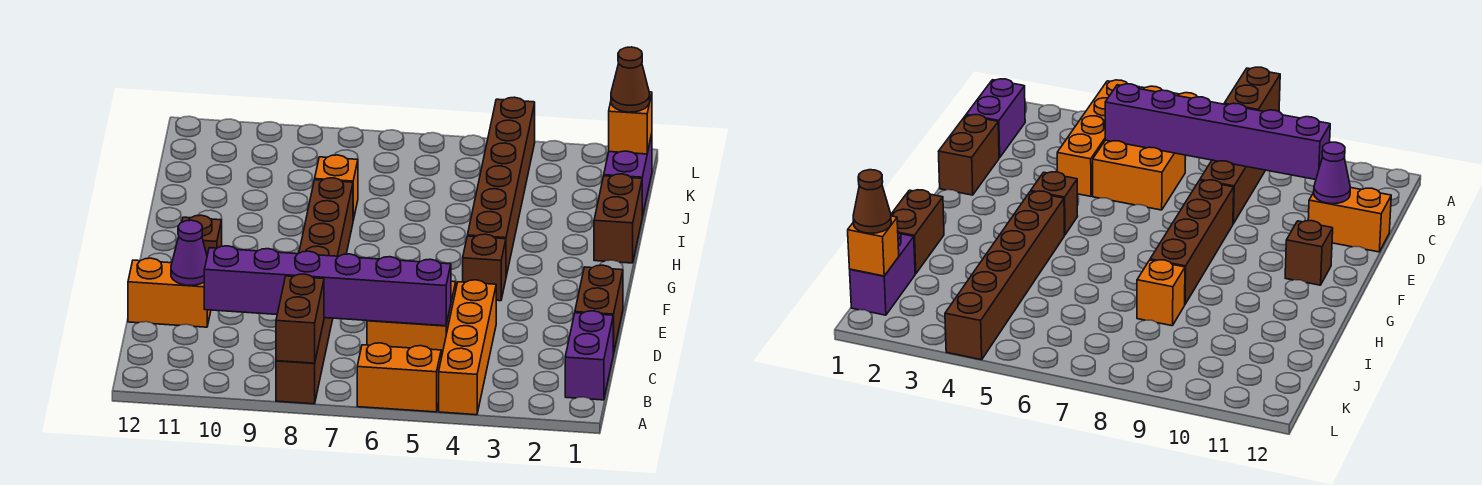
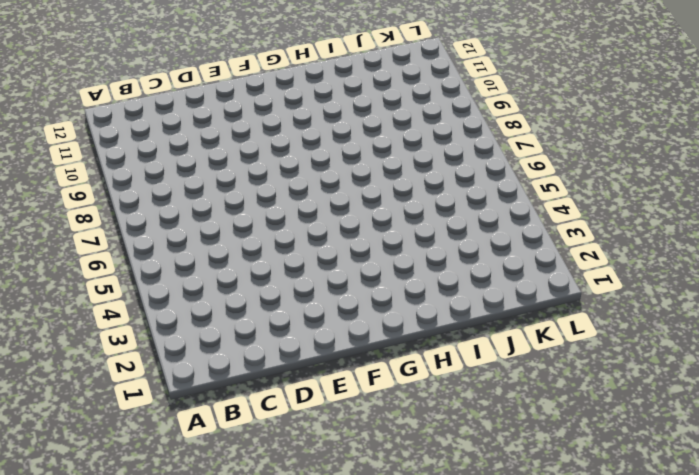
none -> orange 1x4 brick [439,280,496,415]
none -> orange 1x2 brick [357,343,441,412]
none -> brown 1x4 brick [276,318,333,404]

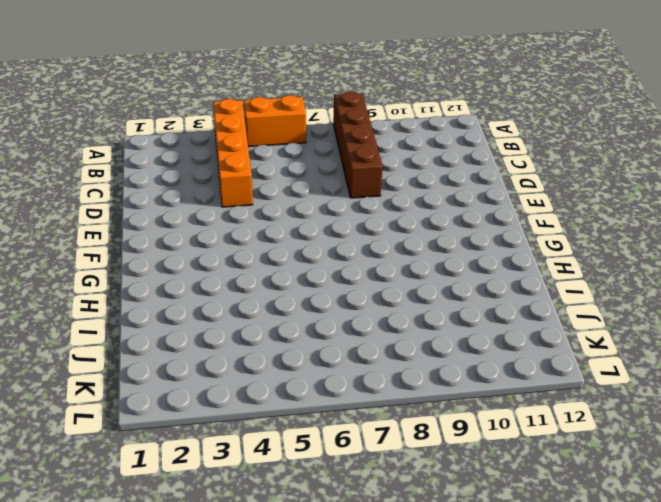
none -> purple 1x2 brick [565,311,613,400]
none -> orange 2x2 brick [367,281,456,358]
none -> brown 1x2 brick [575,265,623,354]

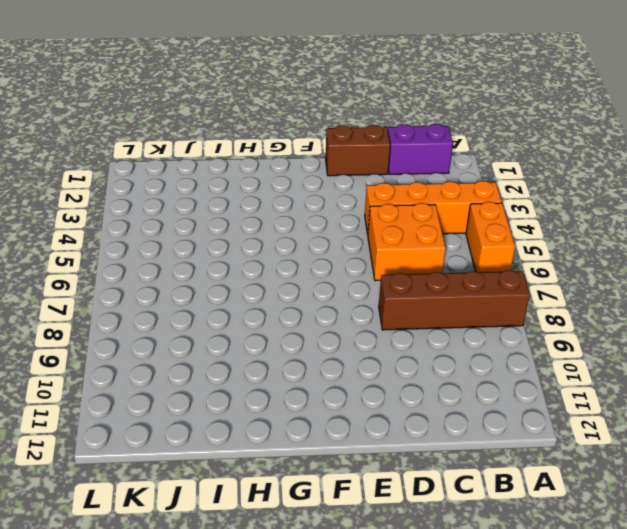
none -> orange 1x2 brick [128,258,211,327]
none -> brown 1x4 brick [299,178,353,256]
none -> brown 1x1 brick [463,234,506,301]

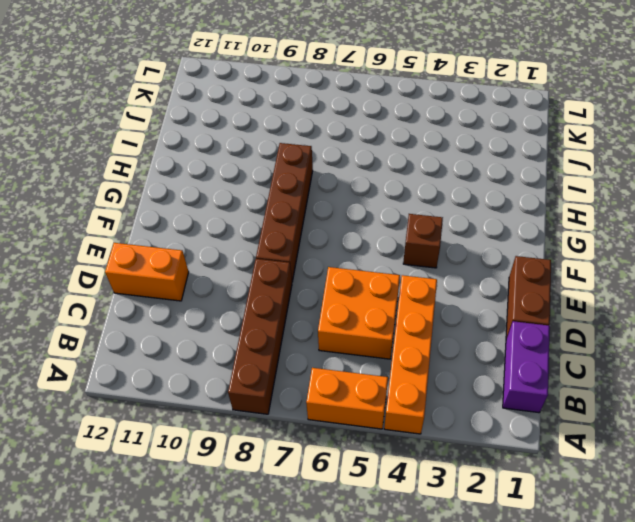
none -> brown 1x1 brick [182,215,222,255]
none -> brown 1x6 brick [467,97,535,276]
none -> brown 1x2 brick [594,174,642,263]

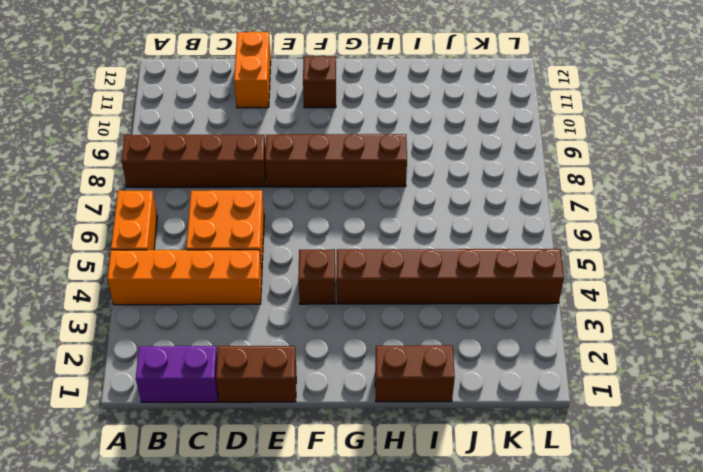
none -> orange 1x1 brick [315,155,358,220]
none -> purple 1x2 brick [604,134,652,217]
none -> brown 1x2 brick [276,274,324,363]

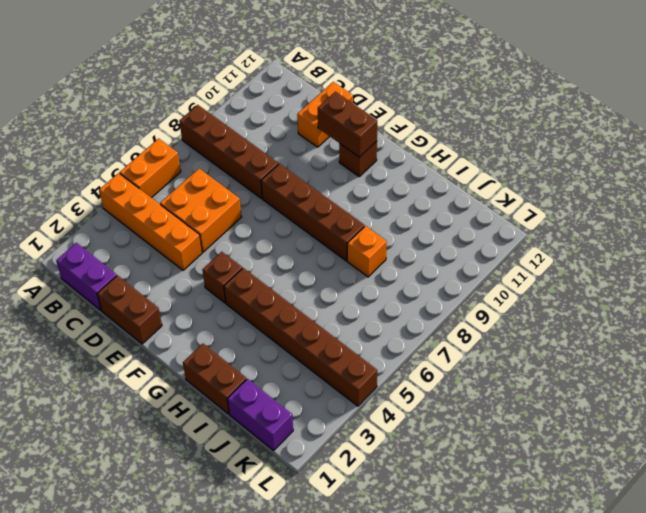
brown 1x2 brick [318,92,377,157] -> brown 1x2 brick moved to [276,274,324,363]
none -> purple 1x6 brick [204,246,451,326]
none -> purple 1x1 cone [171,220,207,285]
none -> orange 1x1 brick [609,92,652,154]

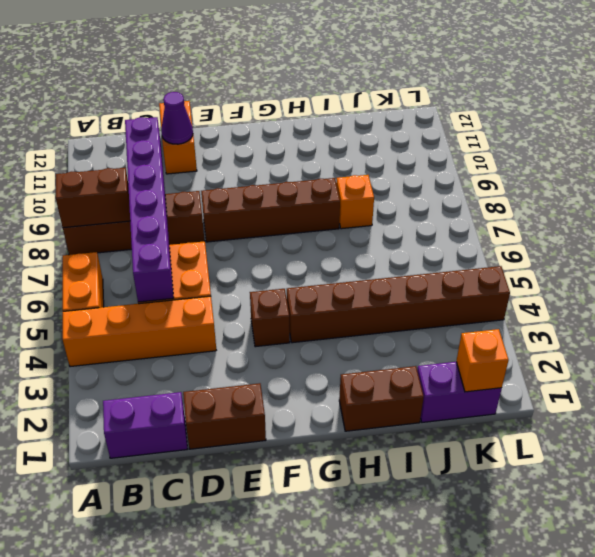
none -> brown 1x1 brick [182,215,222,255]
none -> brown 1x1 cone [611,47,650,112]

